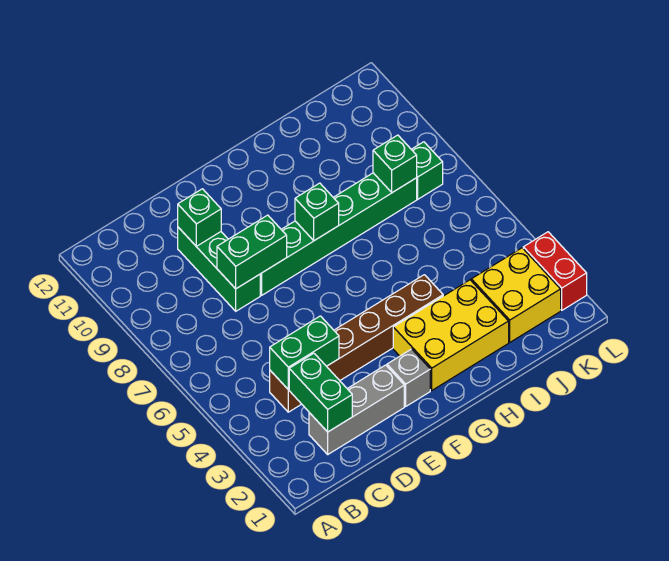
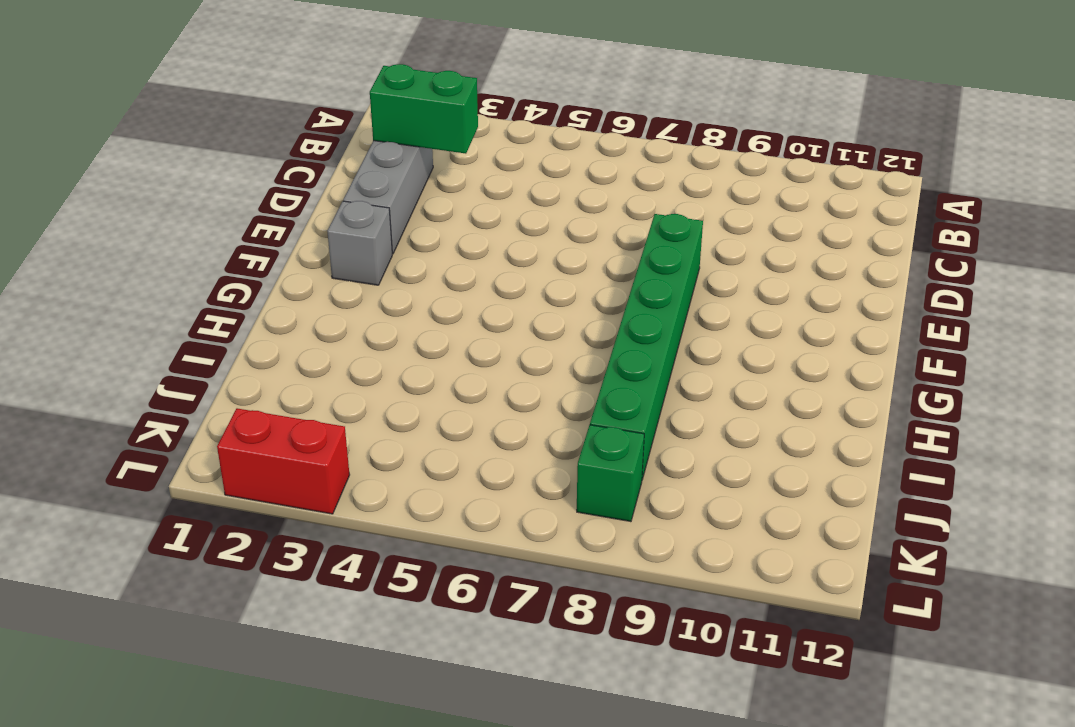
none -> brown 1x6 brick [270,275,443,412]
none -> green 1x3 brick [178,227,260,311]
none -> yellow 2x3 brick [393,280,509,390]

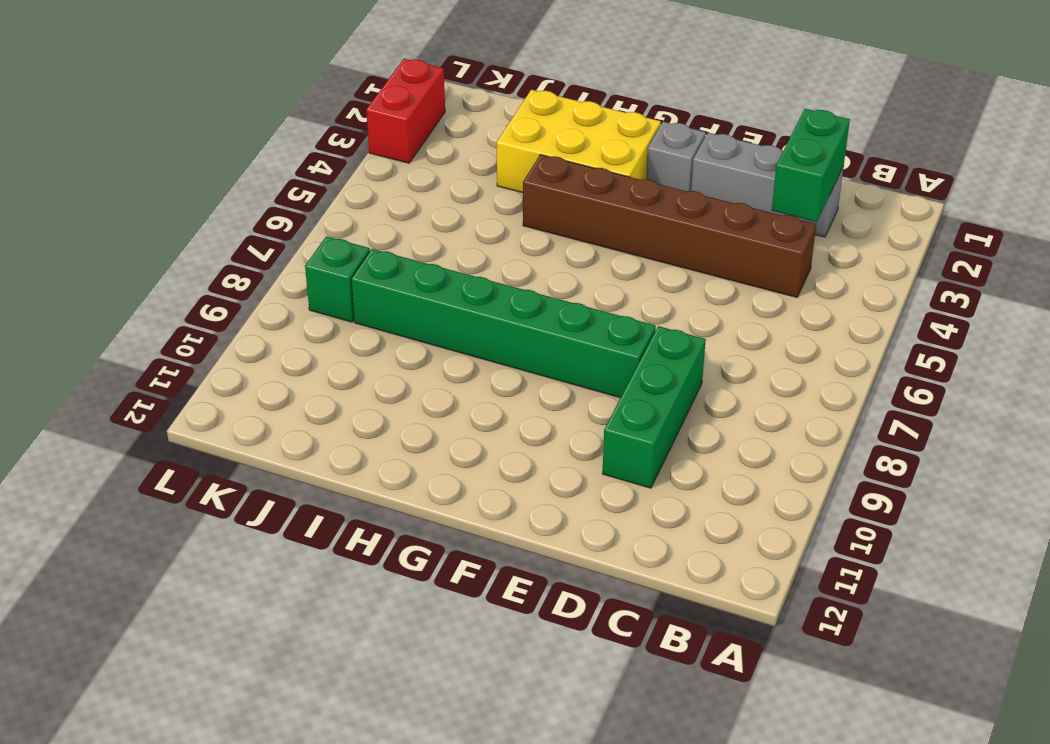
none -> yellow 2x2 brick [471,248,561,342]
none -> green 1x2 brick [270,316,339,390]
none -> green 1x2 brick [217,215,287,289]

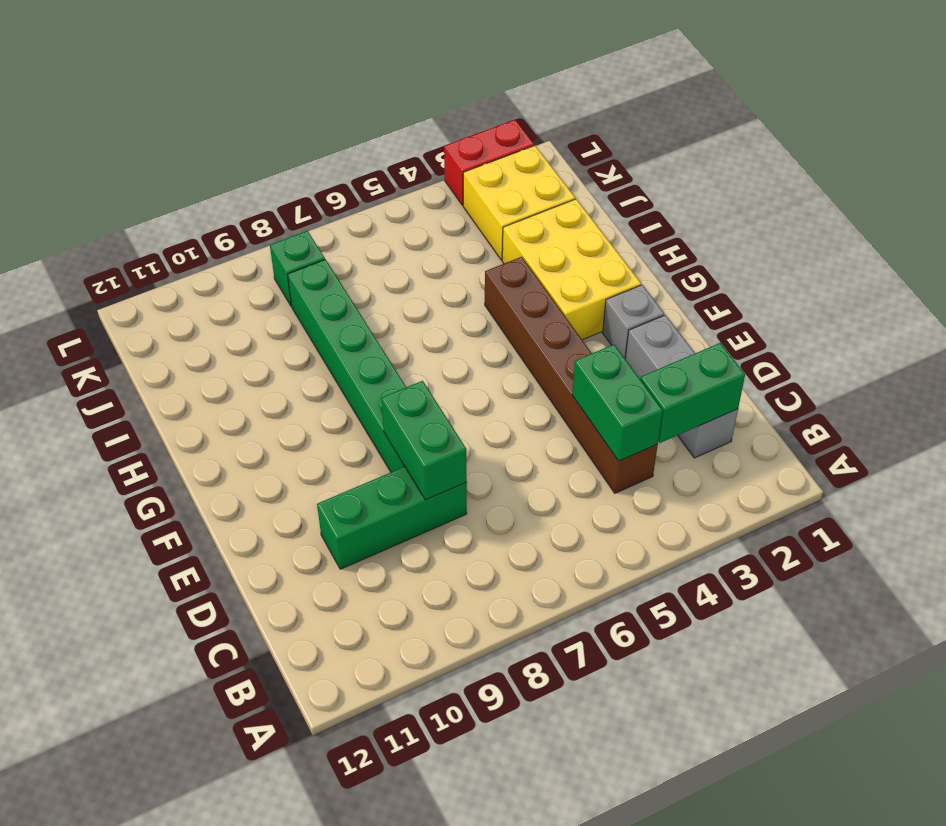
none -> green 1x1 brick [178,189,221,246]
none -> green 1x1 brick [295,183,339,241]
none -> green 1x1 brick [373,135,417,193]

